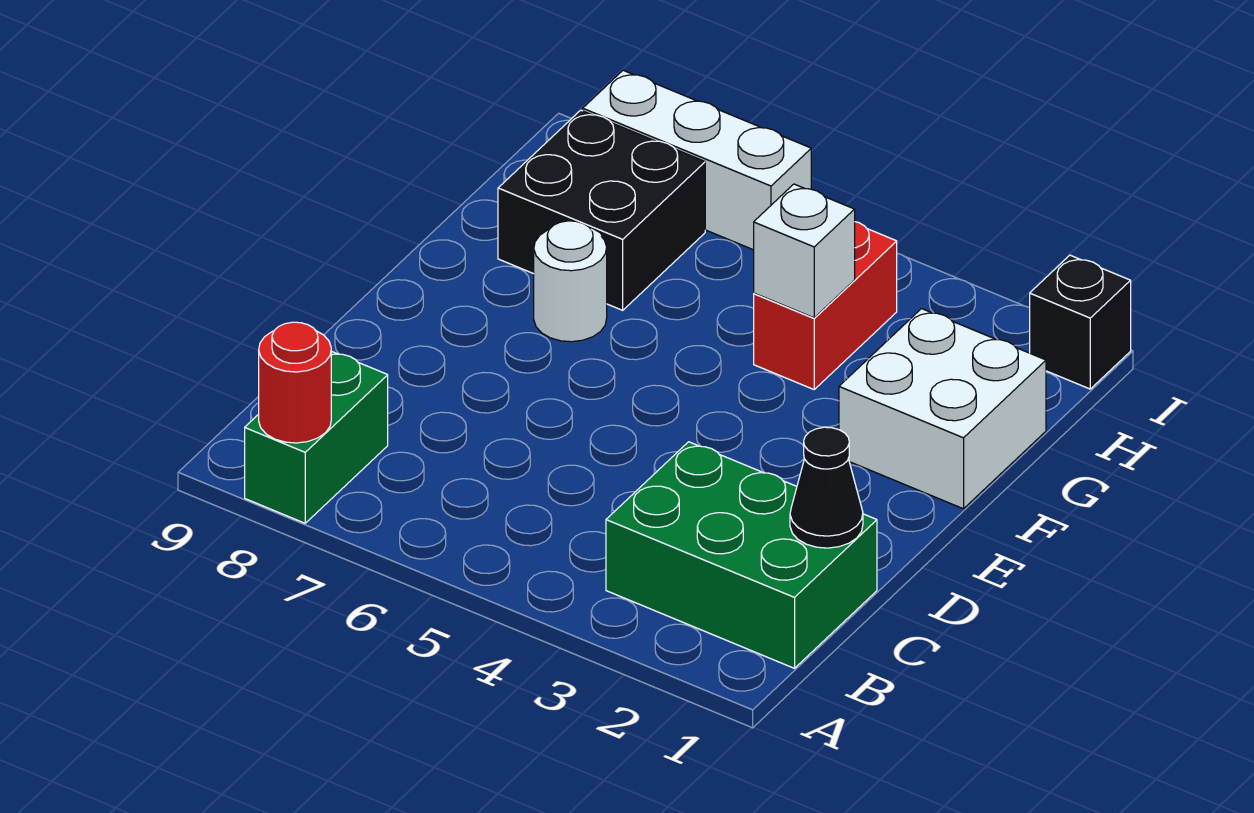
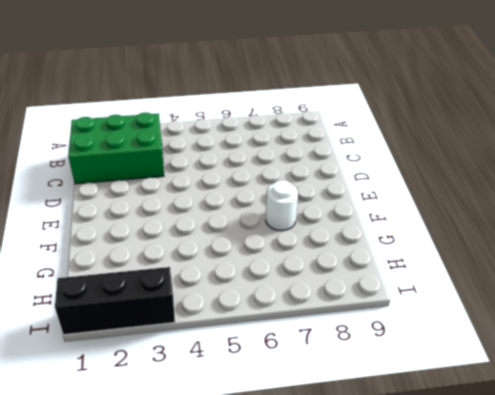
black 1x3 brick [55,267,175,334] -> black 1x1 brick [1030,255,1131,389]
none -> green 1x2 brick [245,351,388,523]
none -> white 2x2 brick [839,309,1046,509]

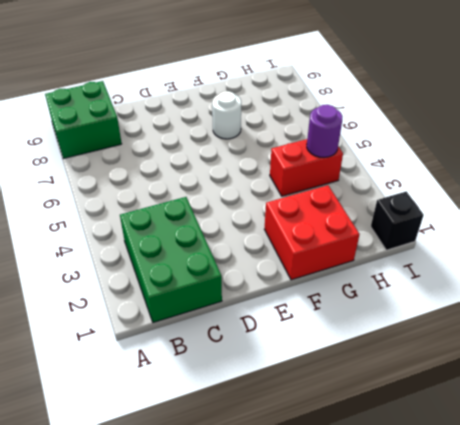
green 2x2 brick [45,81,122,159] -> green 1x2 brick [245,351,388,523]
red 2x2 brick [264,185,360,280] -> white 2x2 brick [839,309,1046,509]
purple 1x1 round brick [307,105,342,157] -> none
none -> black 2x2 brick [498,110,705,310]
none -> white 1x3 brick [583,70,811,250]

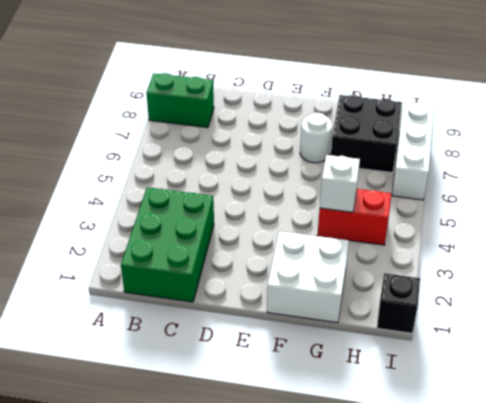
none -> red 1x1 round brick [259,322,331,443]
none -> black 1x1 cone [790,427,863,548]

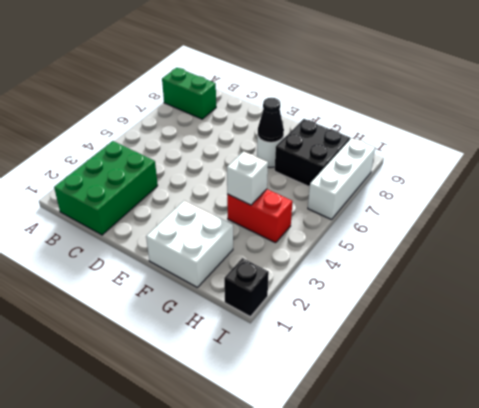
black 1x1 cone [257,98,284,142] -> black 1x1 cone moved to [790,427,863,548]
none -> red 1x1 round brick [259,322,331,443]

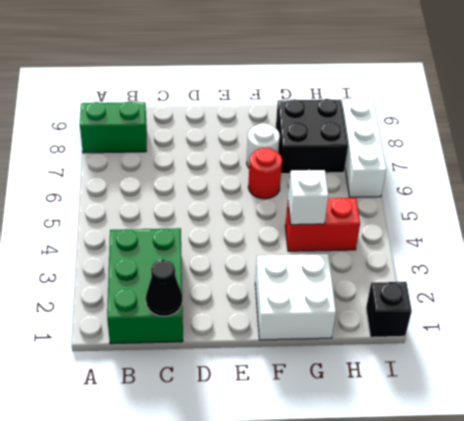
red 1x1 round brick [248,148,282,199] -> red 1x1 round brick moved to [259,322,331,443]

